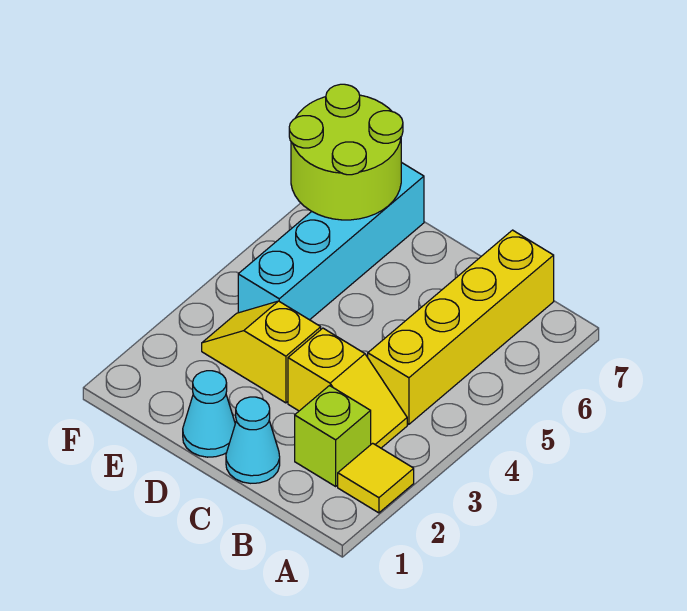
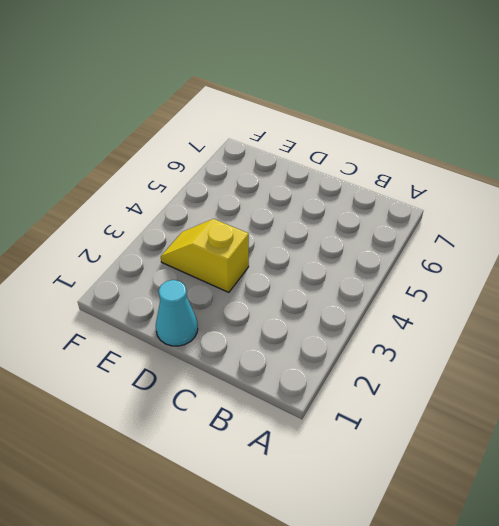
none -> yellow 1x1 tile [338,443,414,513]
none -> lime 1x1 brick [295,386,371,486]

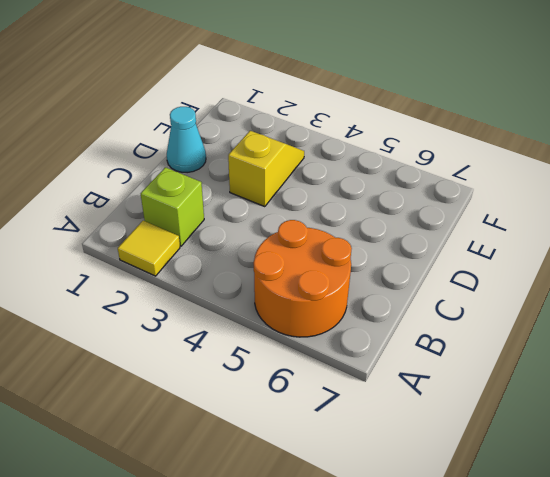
orange 2x2 round brick [254,220,352,337] -> yellow 1x4 brick [368,230,554,424]
none -> yellow 1x2 slope [288,328,407,448]
none -> cyan 1x1 cone [226,397,280,483]

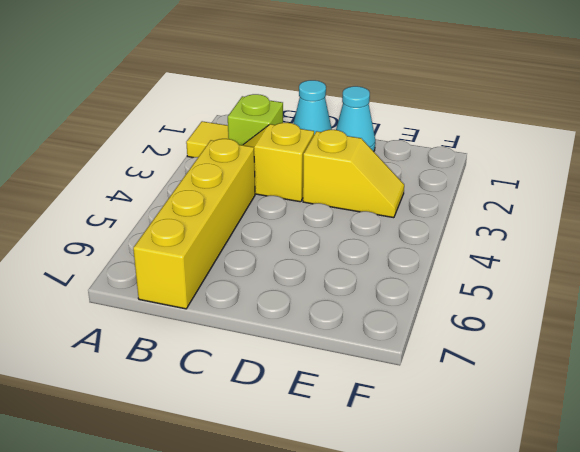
none -> cyan 1x4 brick [238,162,424,320]
none -> lime 2x2 round brick [289,84,403,220]

